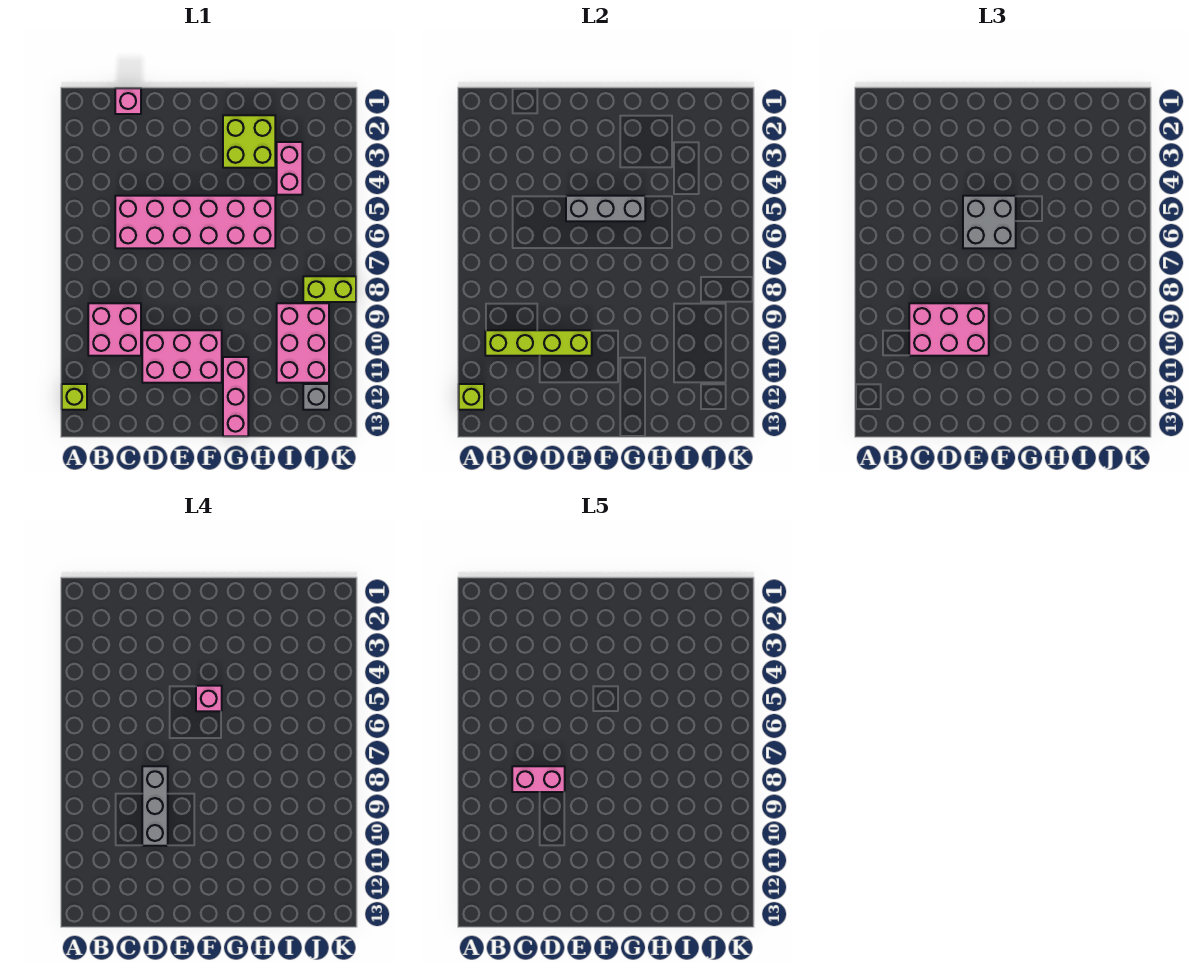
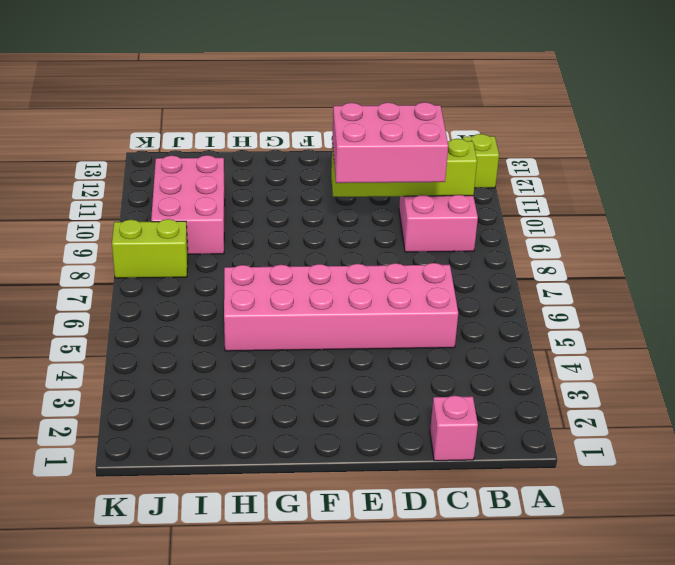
none -> pink 2x3 brick [142,330,222,383]
none -> lime 2x2 brick [223,115,275,168]
none -> pink 1x3 brick [223,357,248,436]

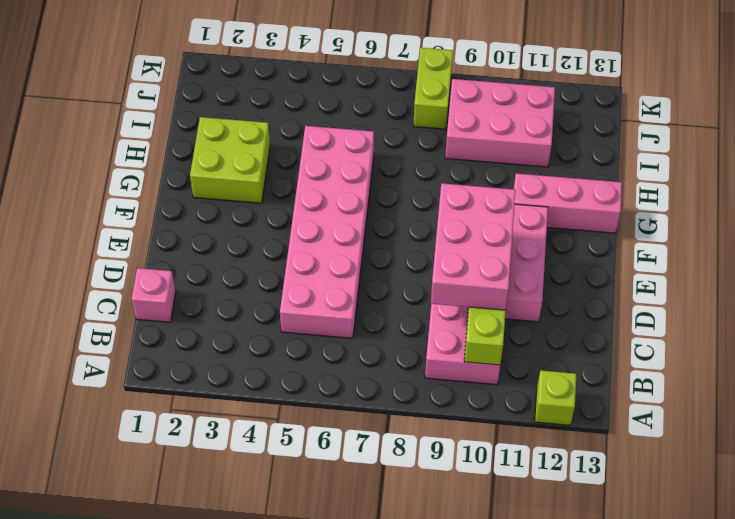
none -> pink 1x2 brick [277,142,302,195]
none -> grey 1x1 brick [303,384,329,410]
none -> lime 1x1 brick [459,384,484,410]

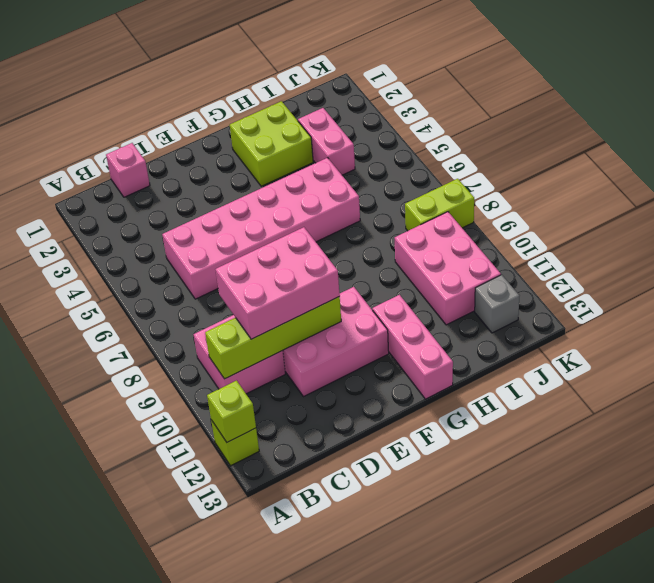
none -> grey 1x3 brick [566,196,645,221]
none -> grey 2x2 brick [963,196,1016,248]
none -> grey 1x3 brick [142,766,168,846]

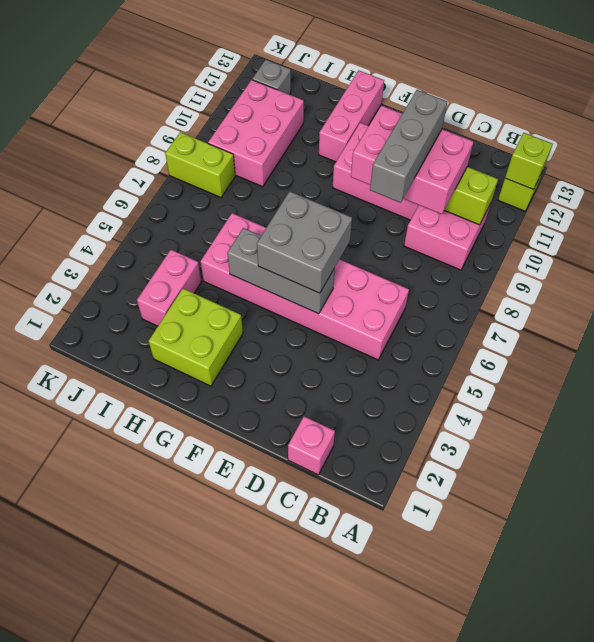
none -> pink 1x1 brick [196,686,222,711]
none -> pink 1x2 brick [512,766,565,792]

